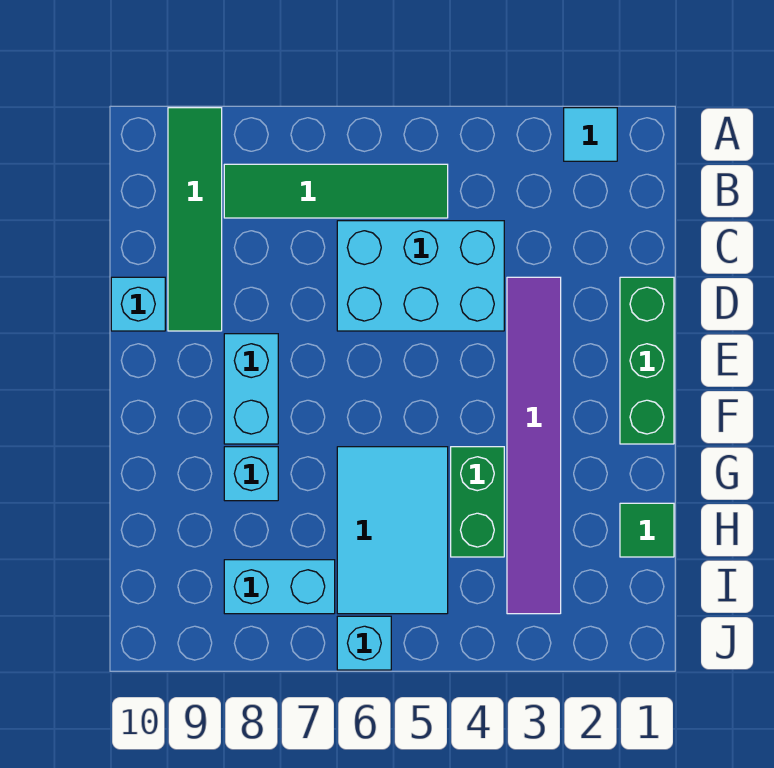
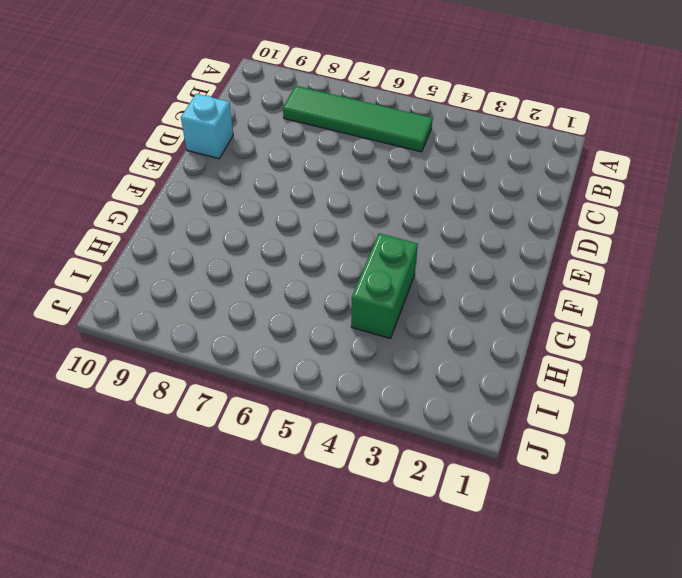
none -> cyan 1x1 tile [564,108,617,161]
none -> green 1x4 tile [168,108,222,331]
none -> cyan 2x3 brick [337,221,504,331]

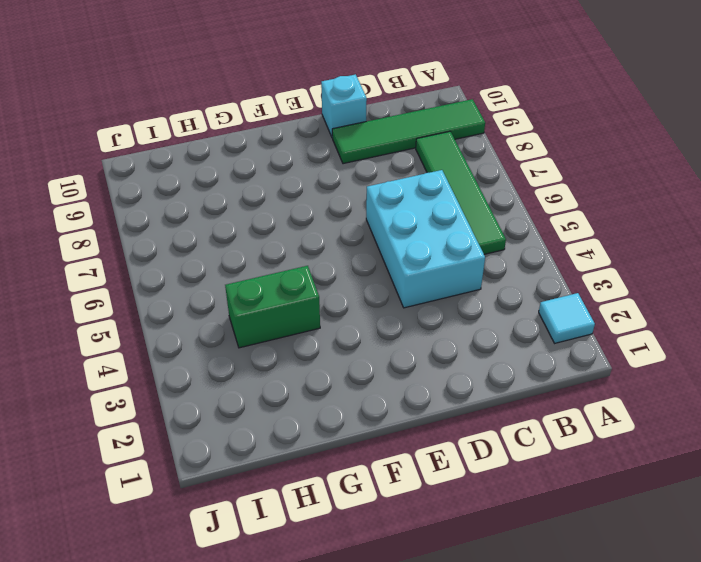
none -> green 1x3 brick [620,277,674,444]
none -> purple 1x6 tile [507,277,561,614]
none -> cyan 1x2 brick [224,334,278,444]

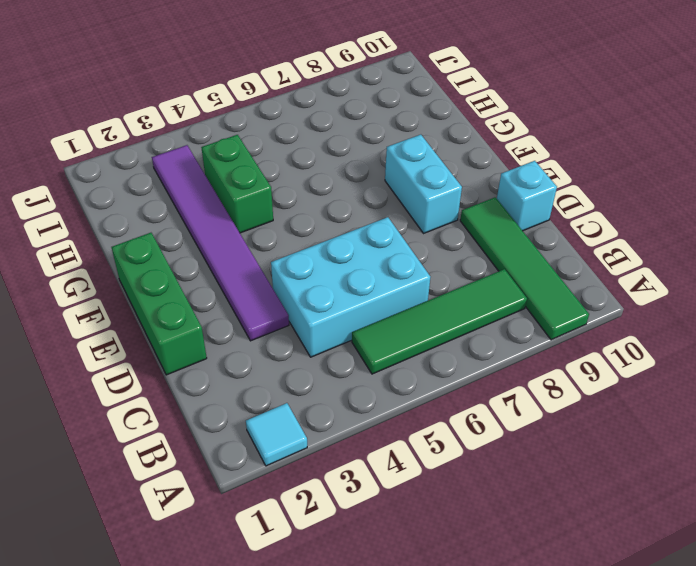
none -> cyan 2x3 tile [337,447,448,614]
none -> cyan 1x1 brick [224,447,278,501]
none -> green 1x1 tile [620,503,674,557]

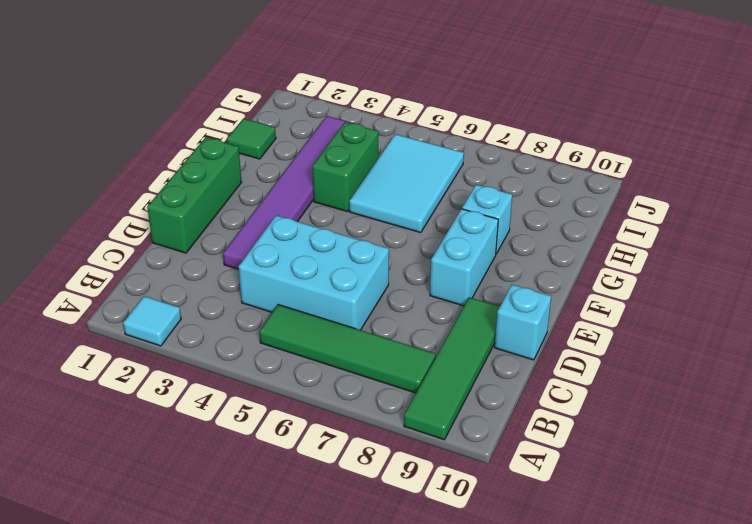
none -> cyan 1x2 brick [224,560,335,614]
none -> cyan 1x1 brick [337,616,391,670]

